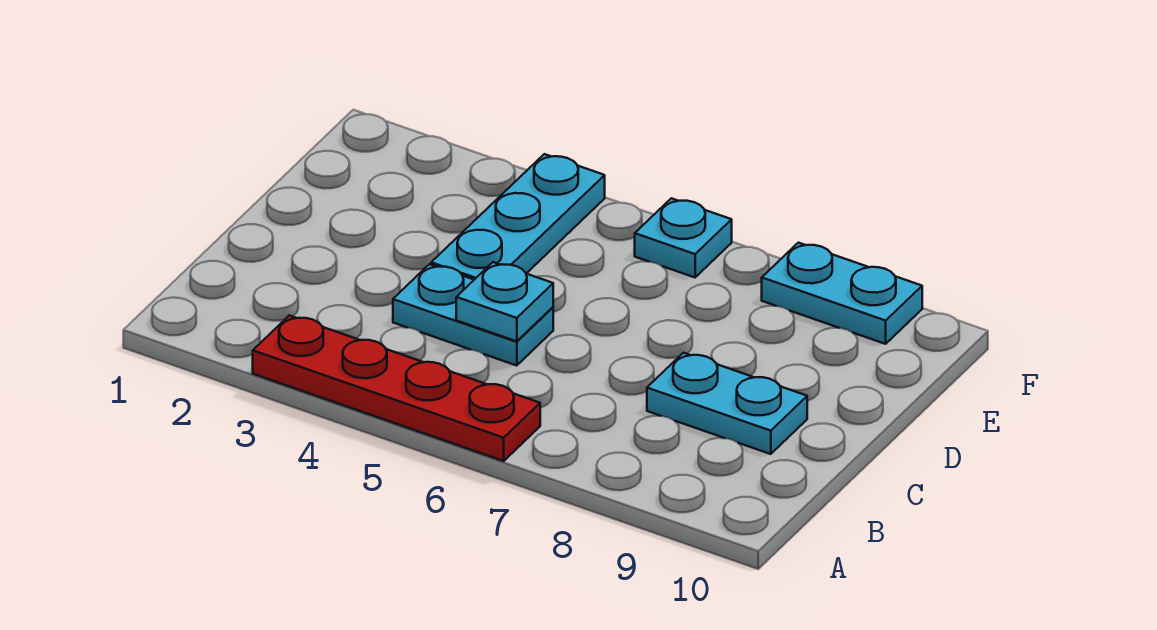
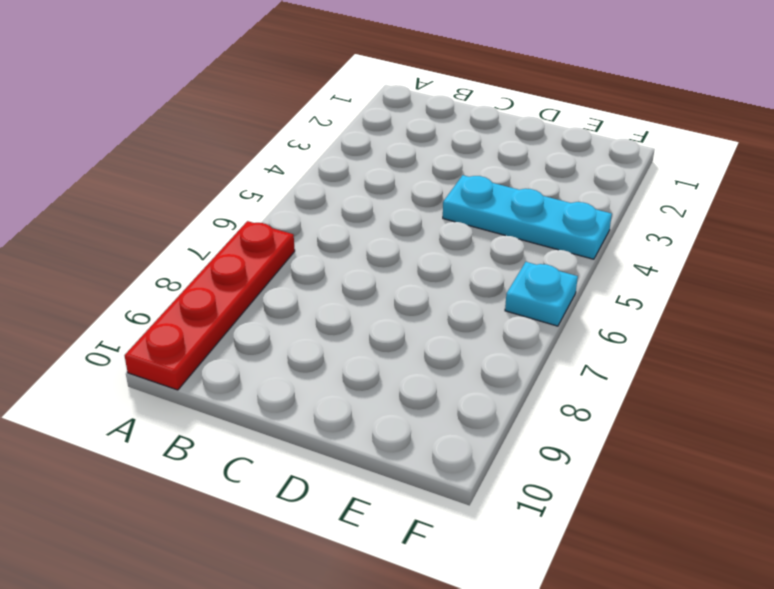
red 1x4 plate [125,221,295,390] -> red 1x4 plate moved to [253,315,540,461]
none -> cyan 1x2 plate [393,264,553,366]
none -> cyan 1x2 plate [647,353,807,454]

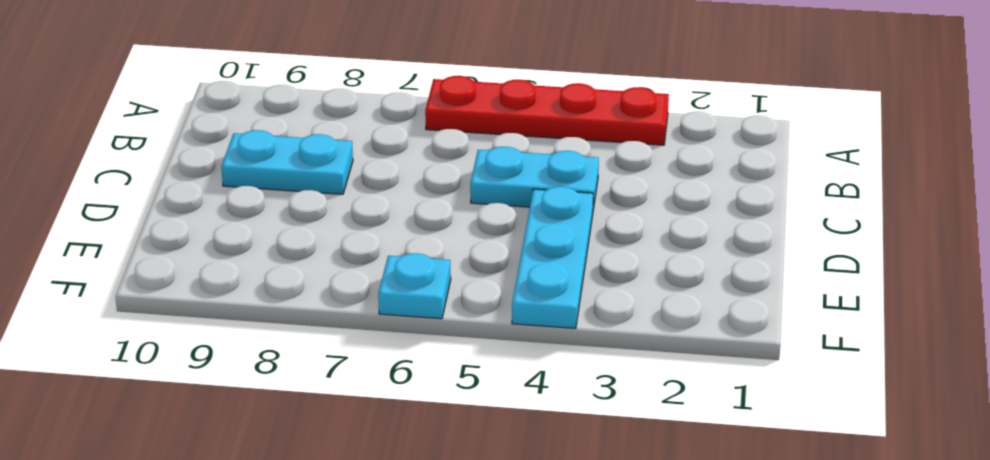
none -> cyan 1x2 plate [762,243,922,344]
none -> cyan 1x1 plate [456,262,553,341]

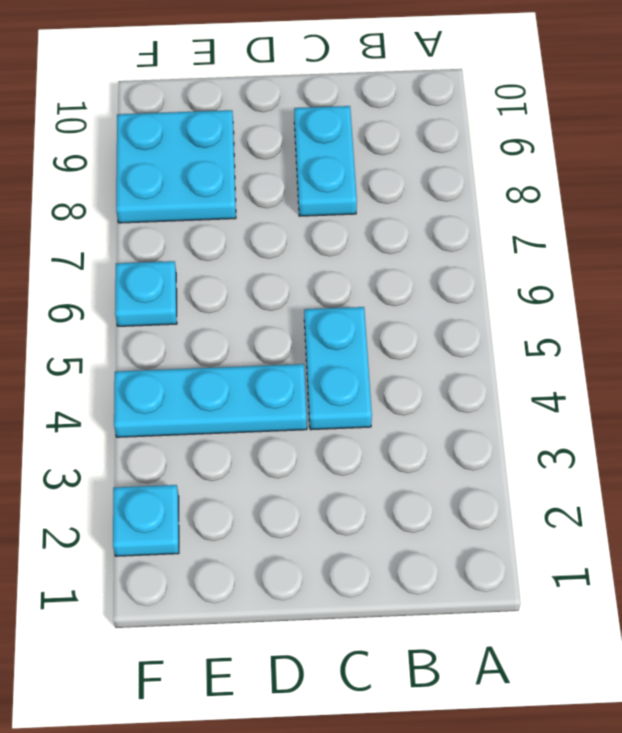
cyan 2x2 plate [116,110,236,223] -> cyan 1x2 plate [762,243,922,344]
cyan 1x1 plate [113,485,179,556] -> cyan 1x1 plate moved to [456,262,553,341]
none -> red 1x4 plate [253,315,540,461]

